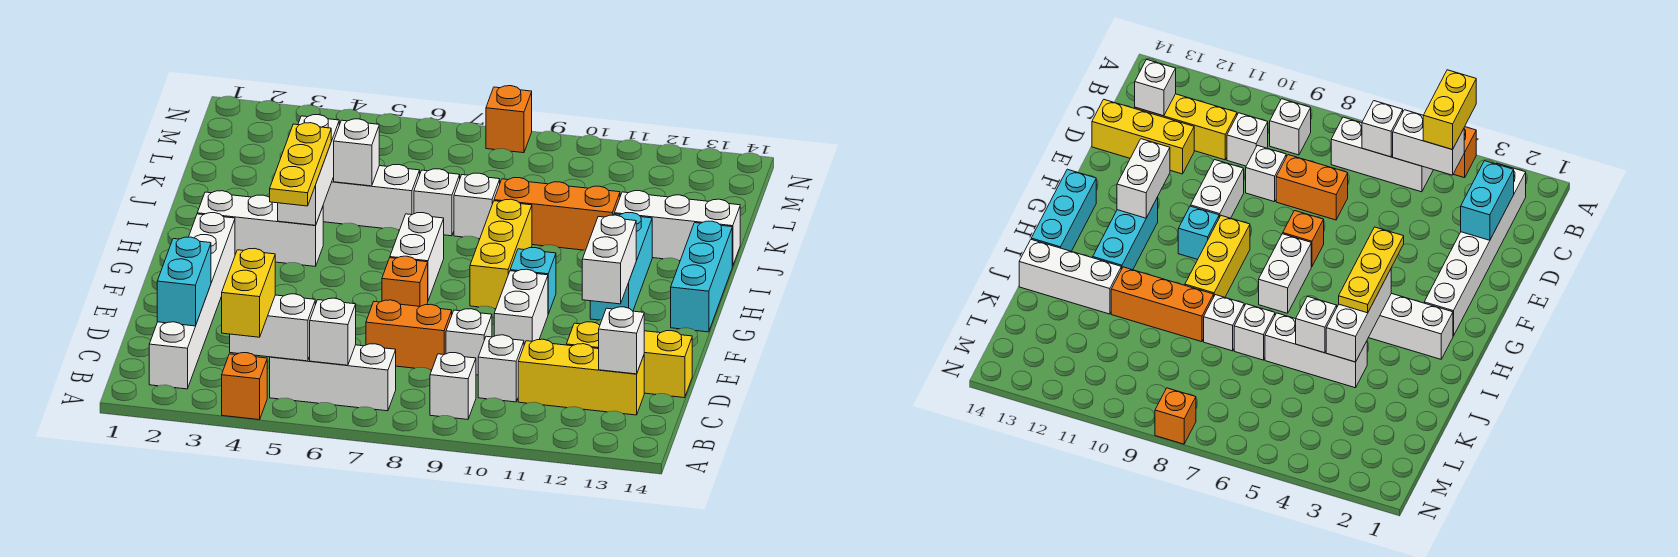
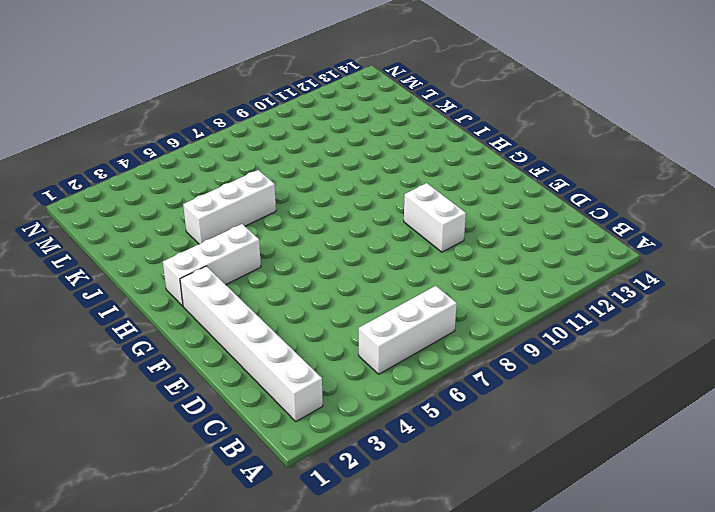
none -> orange 1x1 brick [222,353,267,420]
none -> white 1x1 brick [430,353,476,420]
none -> white 1x1 brick [478,335,524,402]
none -> yellow 1x3 brick [518,339,644,415]

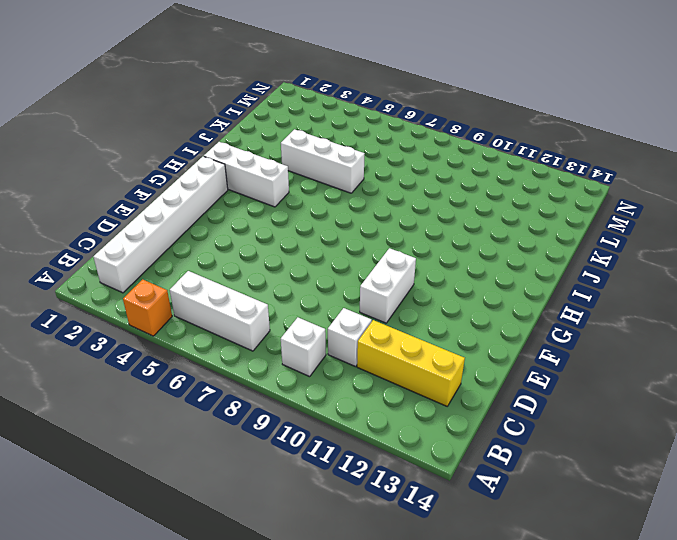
none -> orange 1x2 brick [366,300,452,370]
none -> white 1x1 brick [446,309,492,375]
none -> yellow 1x3 brick [566,322,692,398]
none -> orange 1x1 brick [382,256,428,306]

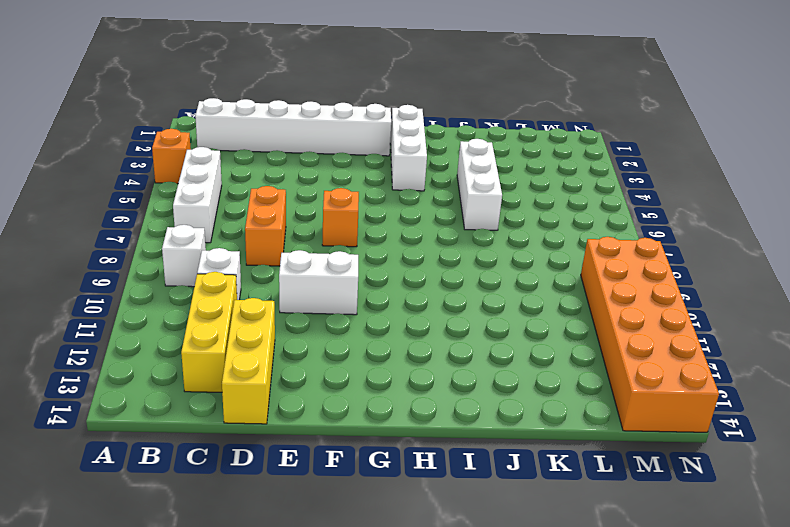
orange 2x6 brick [581,237,719,432] -> none
none -> white 1x1 brick [446,309,492,375]
none -> white 1x2 brick [390,213,444,300]
none -> yellow 1x3 brick [470,199,532,309]
none -> cyan 1x1 brick [510,248,556,314]

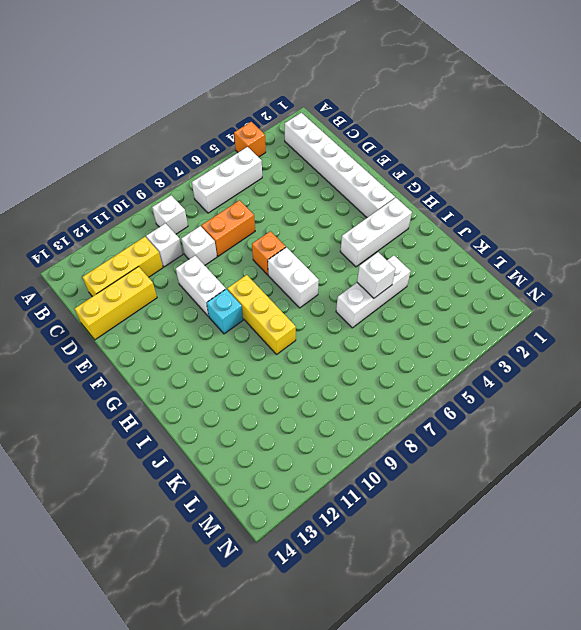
none -> cyan 1x3 brick [590,213,652,320]
none -> cyan 1x3 brick [671,221,732,332]
none -> white 1x1 brick [414,169,460,236]
none -> white 1x1 brick [454,173,500,239]

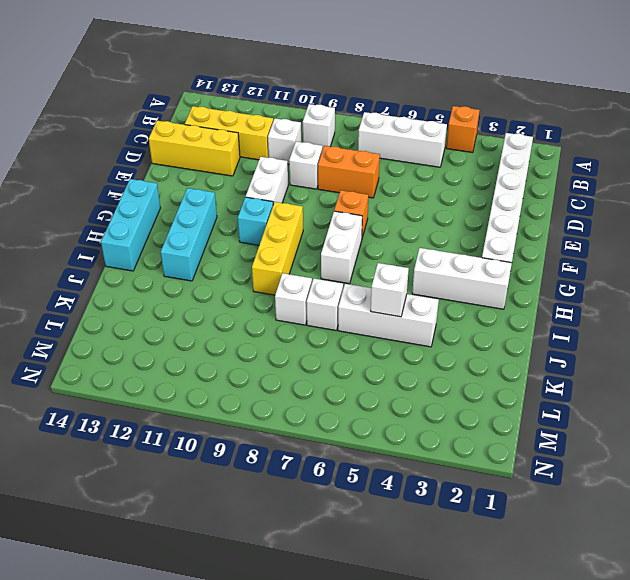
none -> orange 1x3 brick [494,178,620,250]
none -> white 1x3 brick [614,191,740,266]
none -> orange 1x1 brick [486,86,532,153]
none -> white 1x2 brick [230,294,315,361]

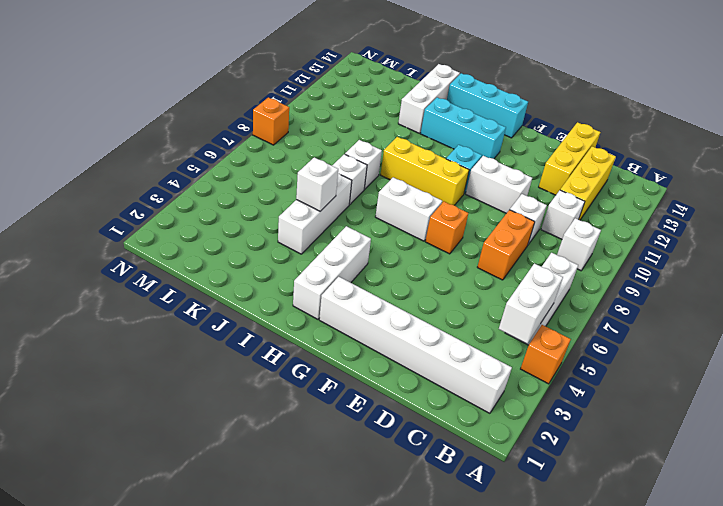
none -> orange 1x3 brick [494,178,620,250]
none -> white 1x1 brick [310,298,356,365]
none -> cyan 1x2 brick [157,237,211,326]
none -> white 1x1 brick [599,307,644,374]

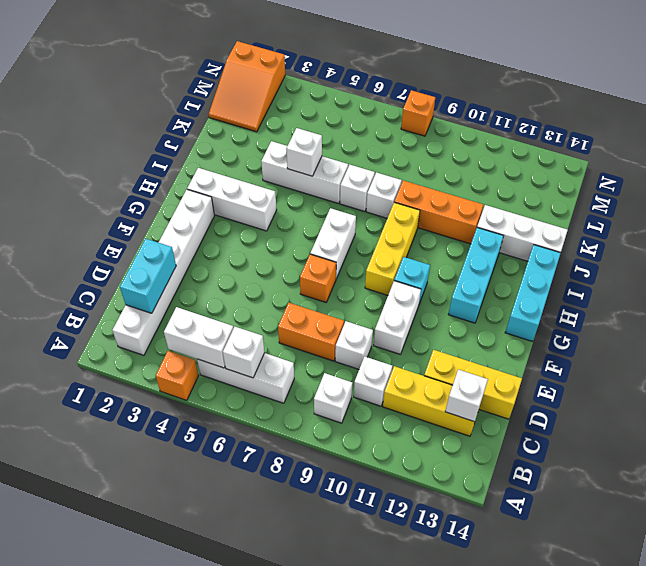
orange 2x3 slope [209,41,285,132] -> none
none -> white 1x2 brick [582,215,636,304]
none -> white 1x3 brick [278,115,339,225]
none -> yellow 1x2 brick [222,248,275,337]
none -> yellow 1x3 plate [270,123,331,206]

